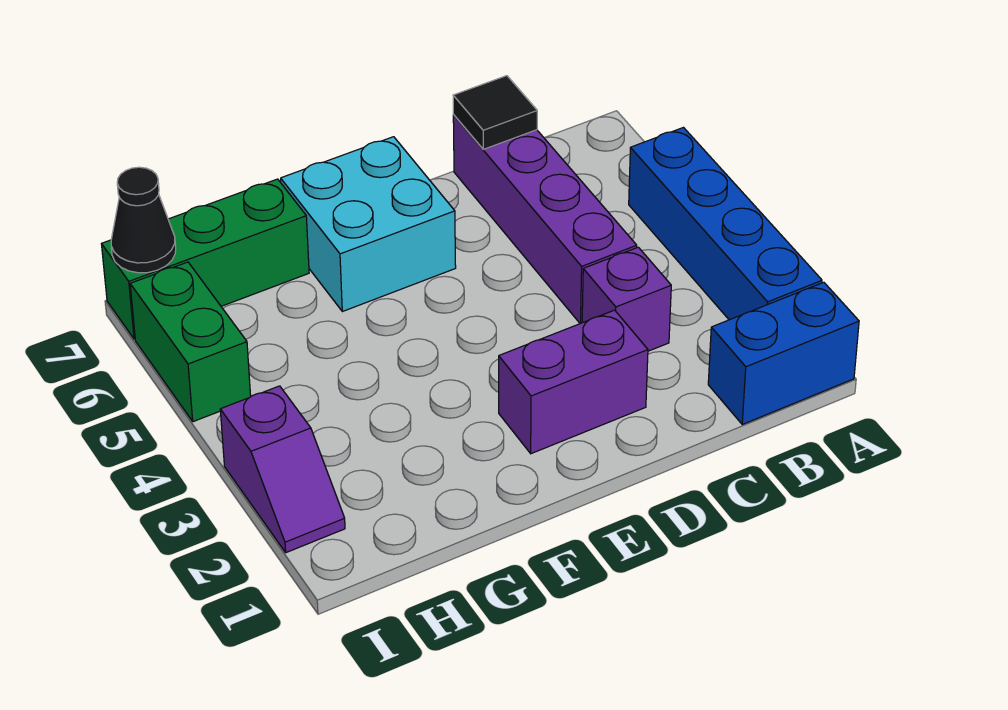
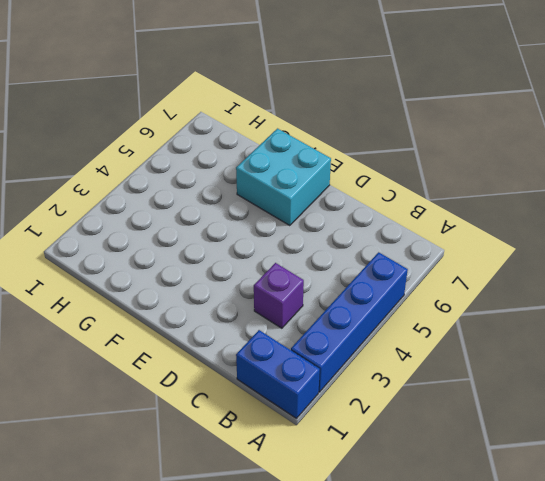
none -> purple 1x4 brick [453,115,637,324]
none -> purple 1x2 brick [499,310,648,454]

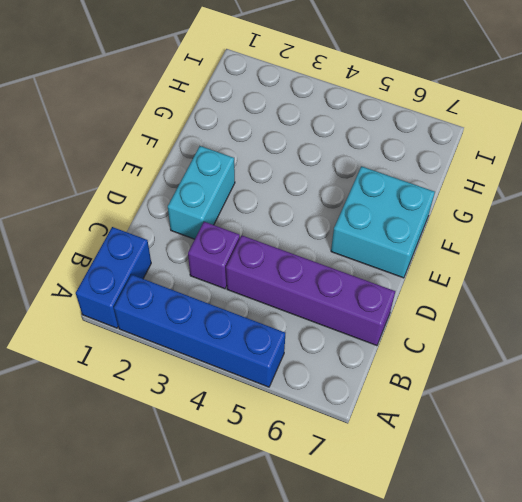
cyan 1x2 brick [168,146,235,239] -> purple 1x2 brick [499,310,648,454]
none -> green 1x3 brick [102,179,309,339]
none -> purple 1x2 slope [220,386,345,553]

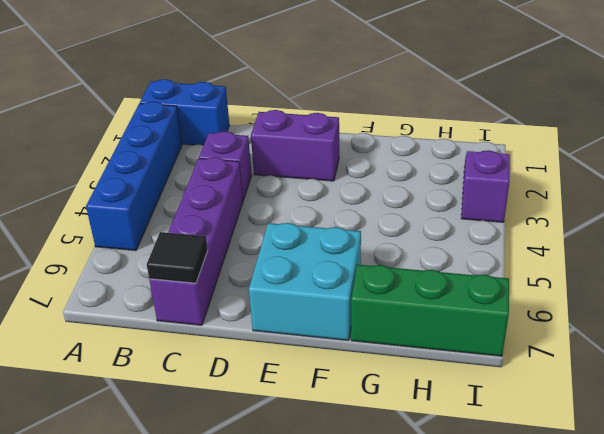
none -> green 1x2 brick [130,262,251,422]
none -> black 1x1 cone [111,167,176,273]

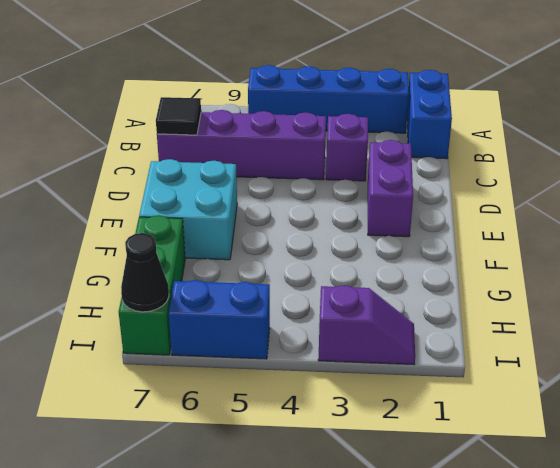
blue 1x2 brick [169,280,270,359] -> green 1x2 brick [130,262,251,422]

